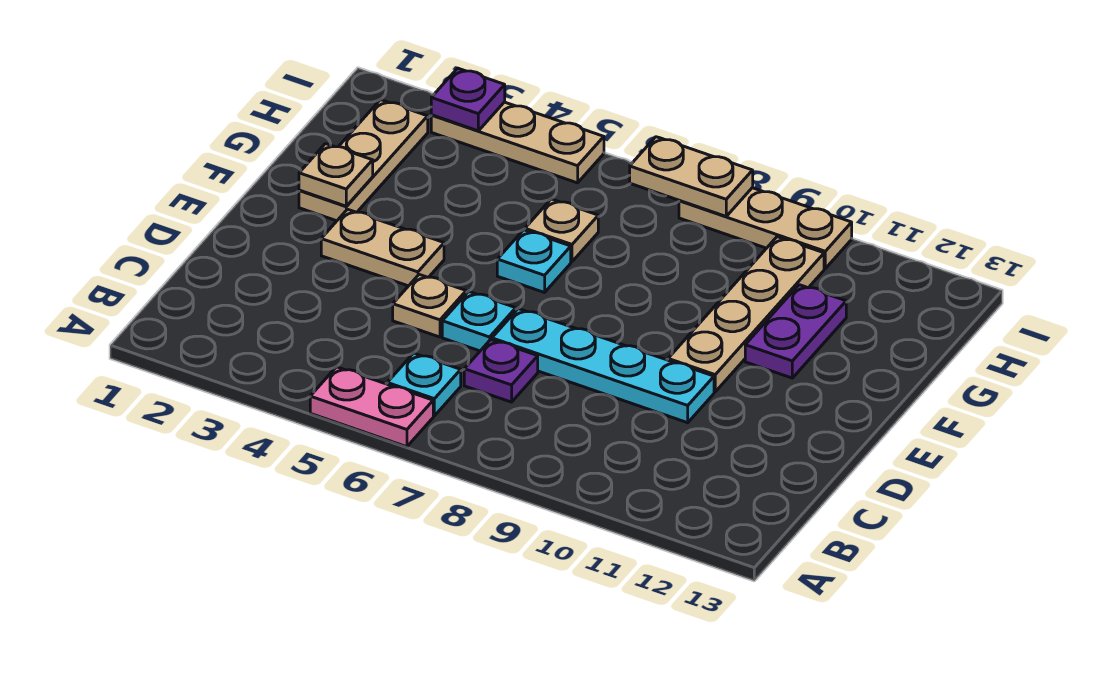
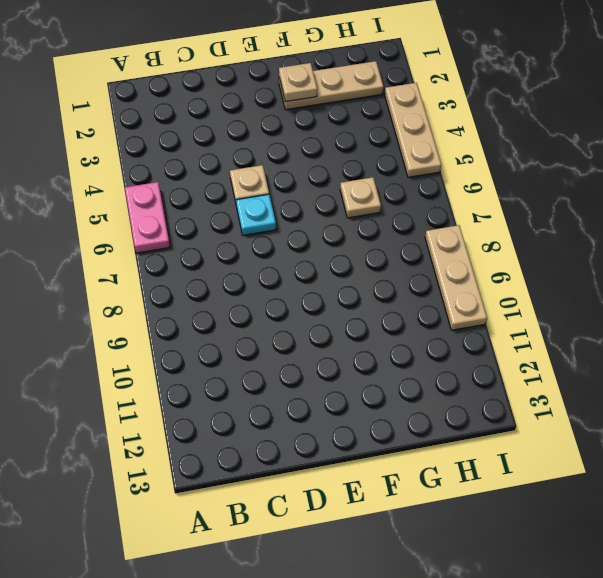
none -> cyan 1x1 plate [387,353,461,416]
none -> purple 1x1 plate [464,340,538,402]
none -> cyan 1x4 plate [492,309,714,423]

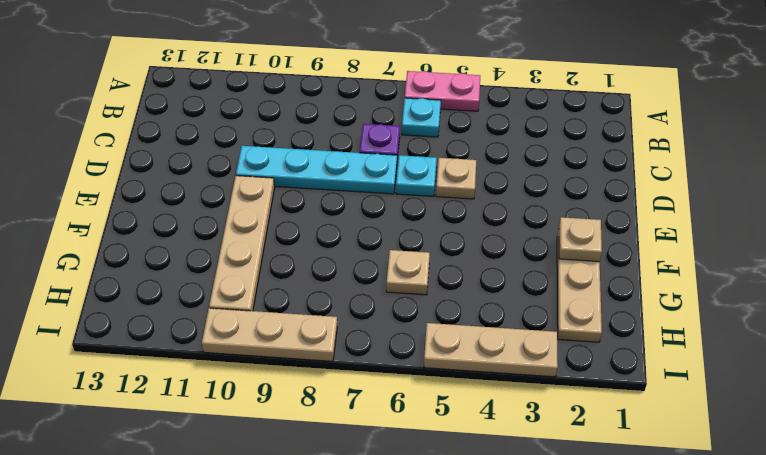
none -> tan 1x2 plate [321,209,444,286]
none -> cyan 1x1 plate [497,230,571,293]
none -> purple 1x2 plate [745,285,846,378]

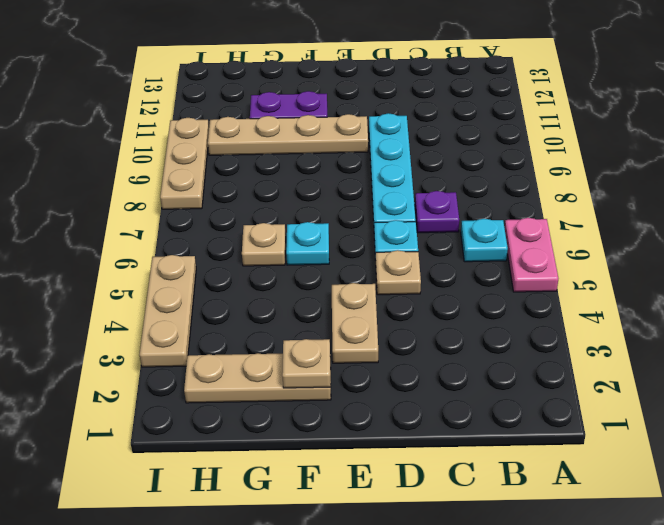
none -> purple 1x1 plate [431,68,505,131]
none -> tan 1x2 plate [630,137,753,216]

